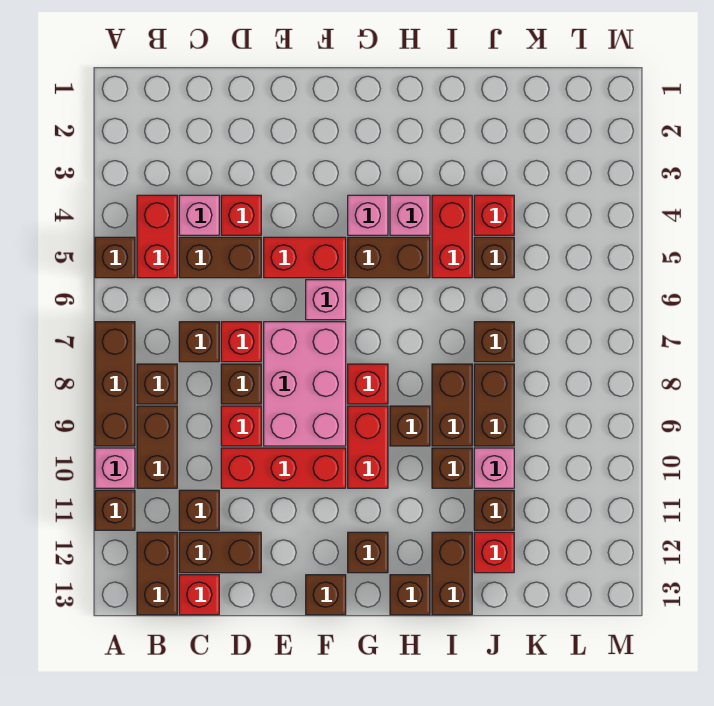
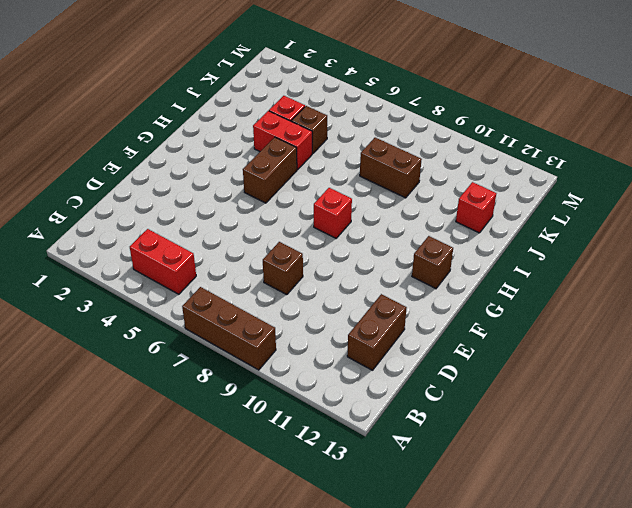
none -> brown 1x1 brick [95,237,135,278]
none -> pink 1x1 brick [95,448,135,488]
none -> brown 1x1 brick [95,490,135,530]
none -> brown 1x1 brick [137,364,177,404]

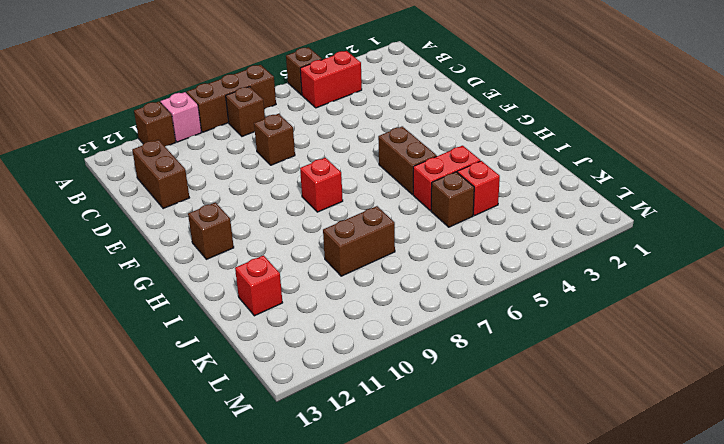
none -> brown 1x2 brick [137,406,177,488]
none -> brown 1x2 brick [137,532,177,615]
none -> pink 1x1 brick [179,195,219,235]
none -> brown 1x2 brick [179,237,261,278]

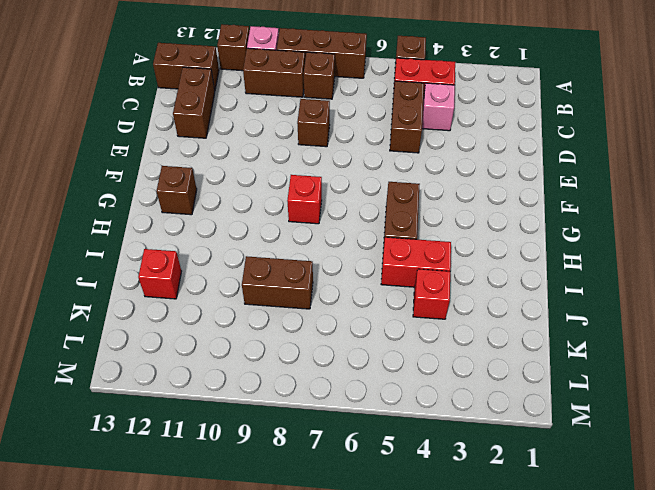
none -> brown 1x1 brick [179,322,219,362]
none -> brown 1x1 brick [179,490,219,530]
none -> red 1x1 brick [179,575,219,615]
none -> red 1x1 brick [221,195,261,235]

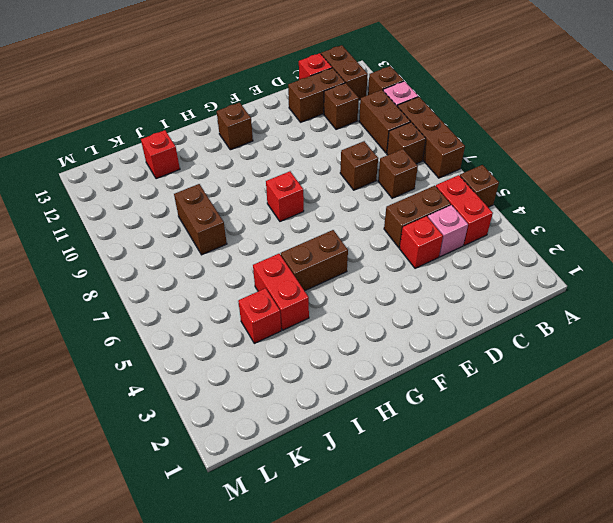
none -> red 1x1 brick [221,322,261,362]
none -> red 1x1 brick [221,406,261,446]
none -> red 1x3 brick [221,448,346,488]
none -> red 1x2 brick [264,237,346,278]

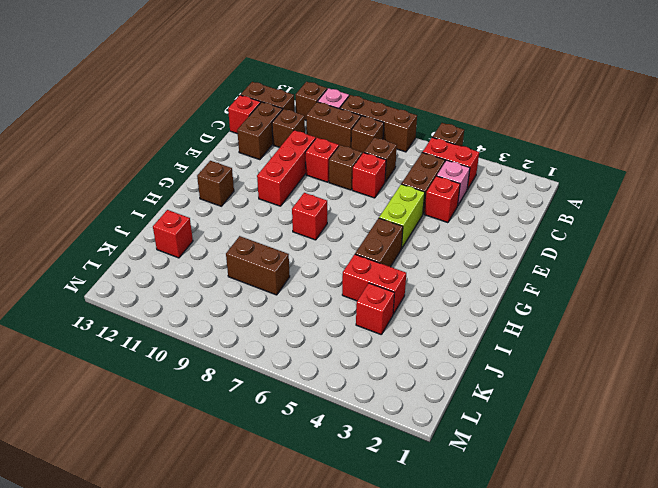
lime 1x2 brick [379,184,425,249] -> red 1x2 brick [264,237,346,278]
none -> pink 2x3 brick [264,322,346,446]
none -> pink 1x1 brick [306,280,346,320]
none -> brown 1x1 brick [306,575,346,615]
none -> pink 1x1 brick [348,195,388,235]

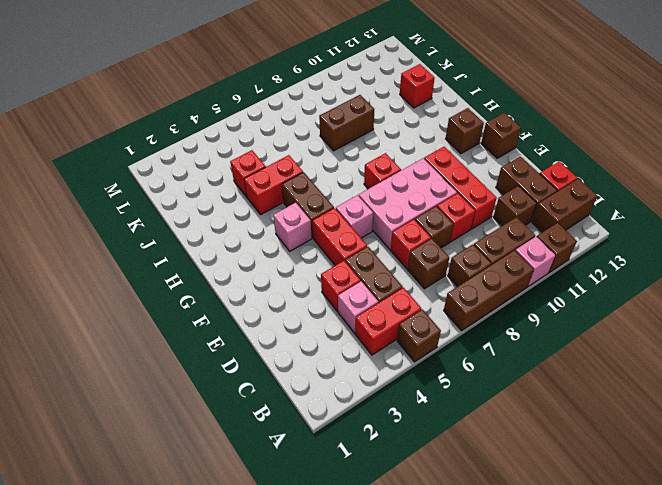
none -> red 1x2 brick [348,406,388,488]
none -> pink 1x1 brick [390,195,430,235]
none -> brown 1x1 brick [390,406,430,446]
none -> brown 1x1 brick [390,575,430,615]

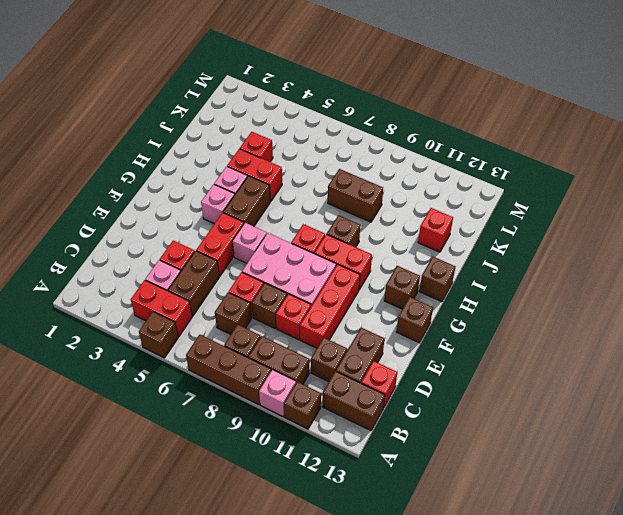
none -> brown 1x2 brick [432,364,472,446]
none -> brown 1x1 brick [432,448,472,488]
none -> brown 1x2 brick [432,532,472,615]
none -> brown 1x1 brick [474,237,514,278]

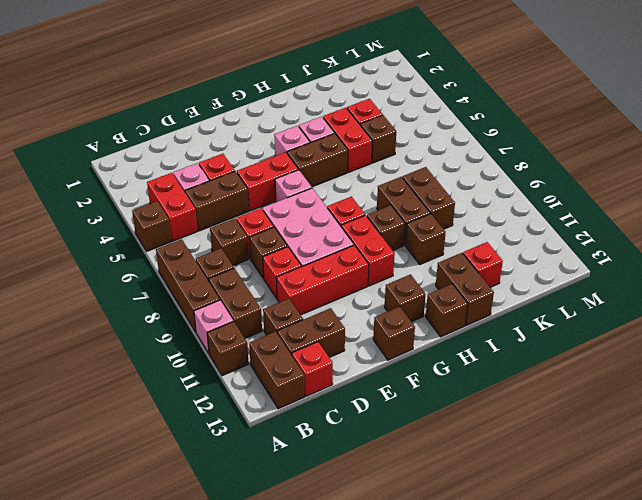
none -> brown 1x1 brick [474,322,514,362]
none -> pink 1x1 brick [474,448,514,488]
none -> brown 1x1 brick [474,490,514,530]

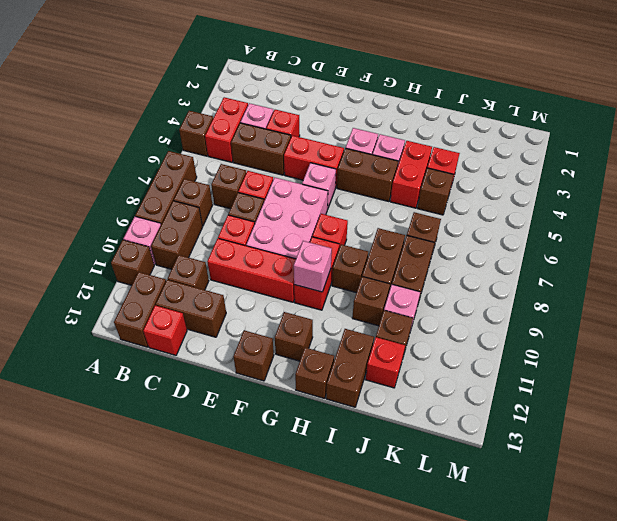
pink 1x1 brick [294,241,332,292] -> none

